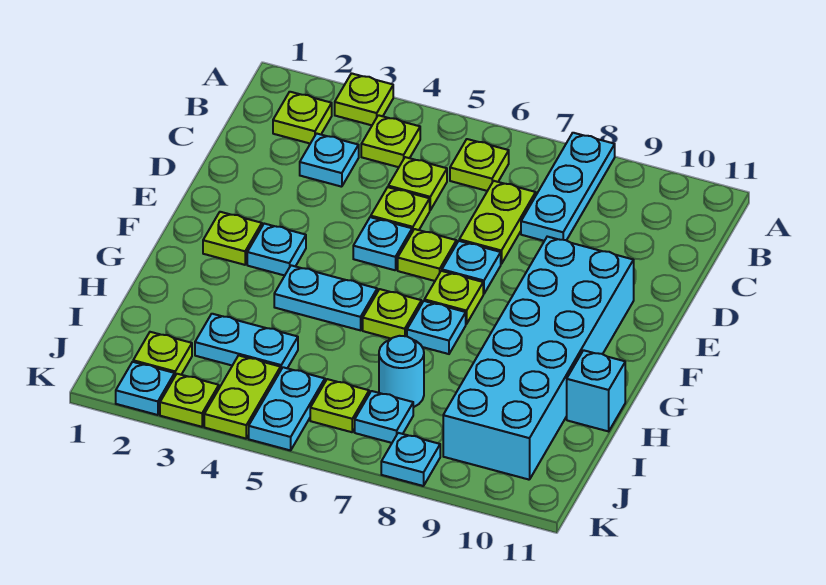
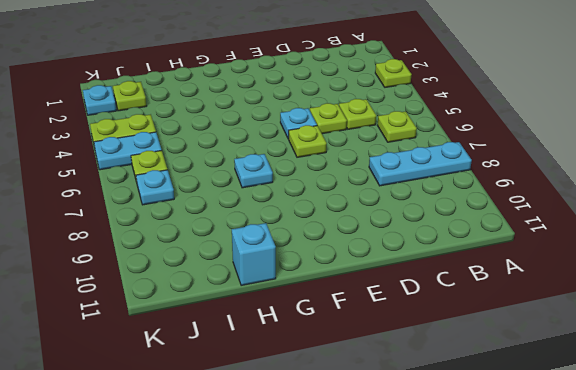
none -> lime 1x1 plate [273,92,332,143]
none -> lime 1x1 plate [361,115,420,167]
none -> cyan 1x1 plate [300,133,359,187]
none -> lime 1x2 plate [459,181,536,264]

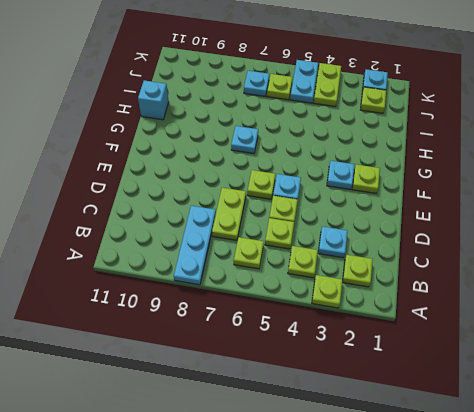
none -> cyan 1x1 plate [442,241,501,294]
none -> cyan 2x6 brick [443,237,634,480]
none -> lime 1x1 plate [424,271,483,324]
none -> cyan 1x2 plate [274,265,377,330]

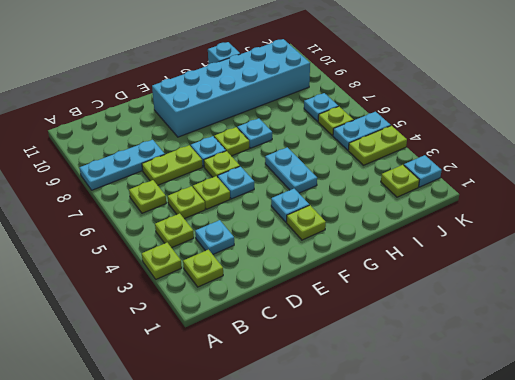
none -> lime 1x1 plate [363,289,421,339]
none -> cyan 1x2 plate [195,314,298,369]
none -> cyan 1x1 round brick [379,336,424,407]
none -> lime 1x1 plate [160,374,219,427]

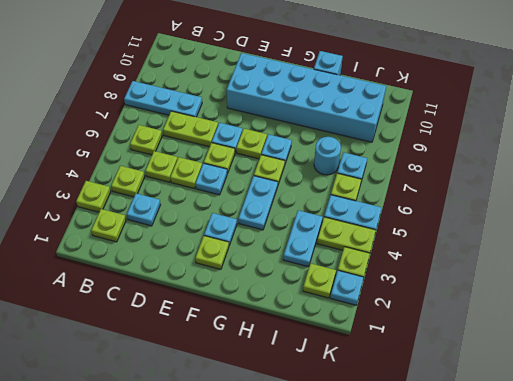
none -> cyan 1x1 plate [381,433,440,486]

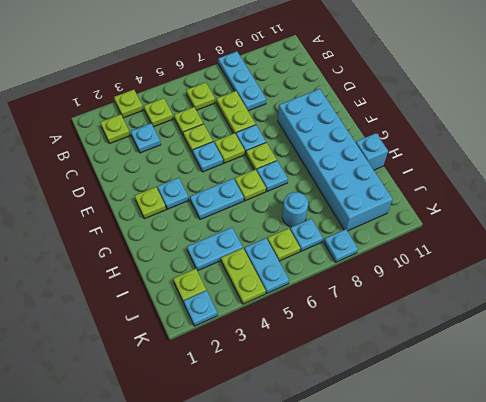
none -> lime 1x1 plate [160,374,219,427]

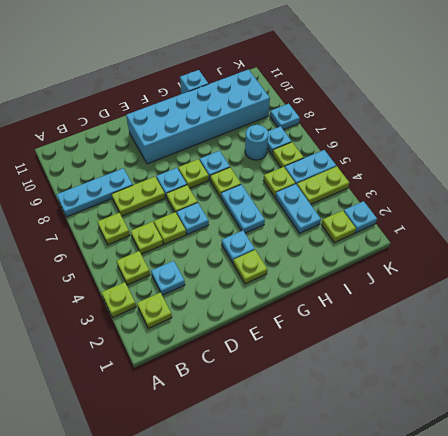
lime 1x1 plate [264,167,295,197] -> lime 1x1 plate moved to [160,374,219,427]

